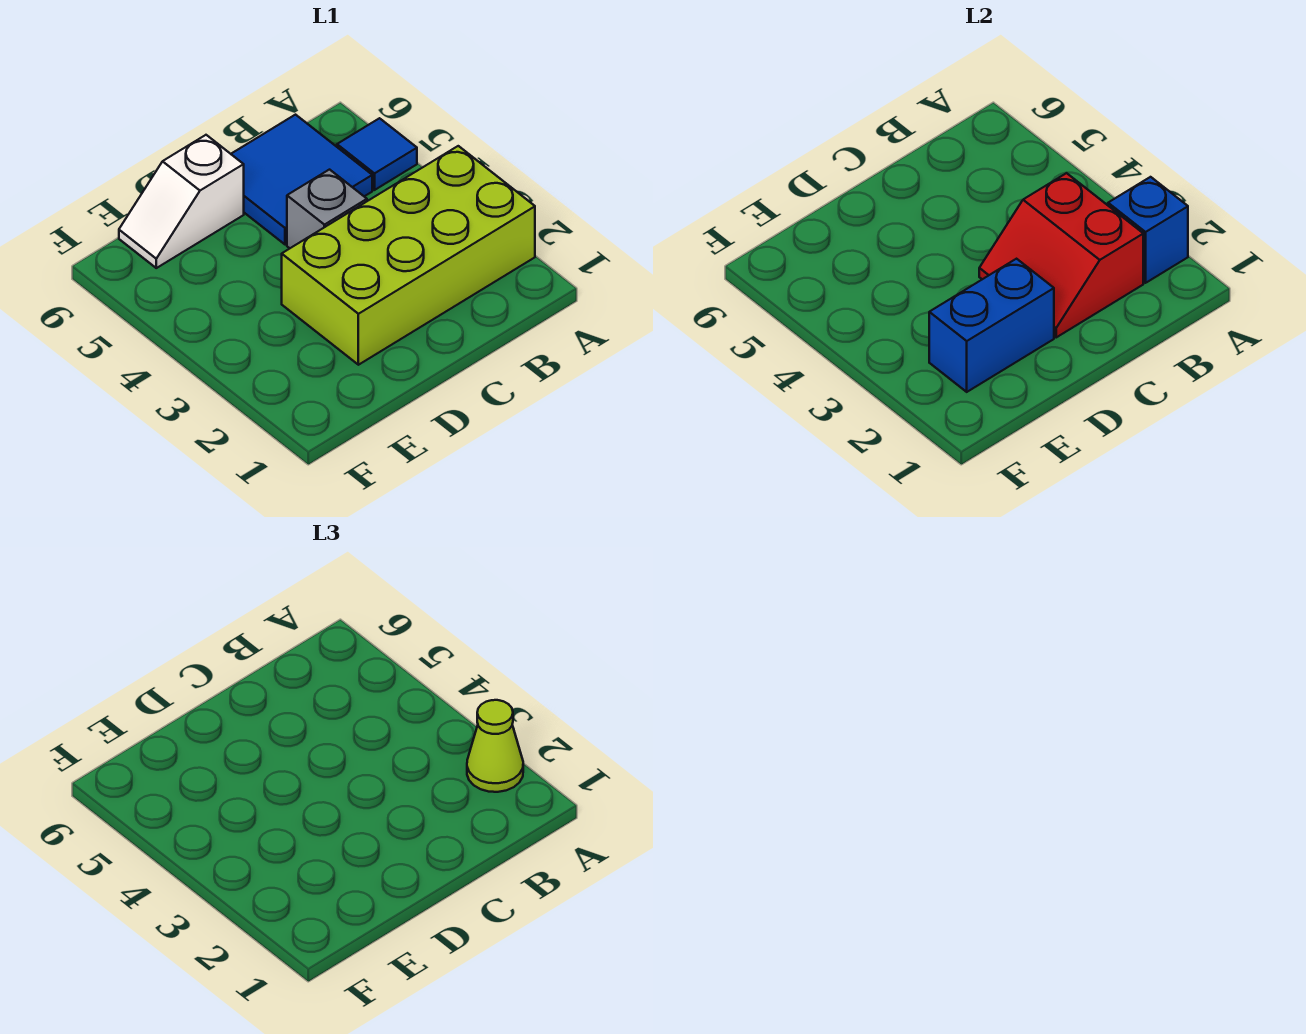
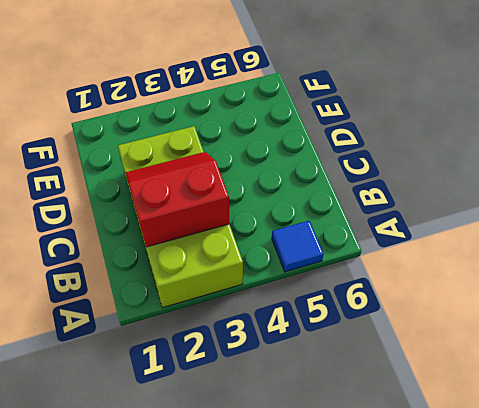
none -> blue 2x2 tile [231,115,372,245]
none -> grey 1x1 brick [287,170,367,248]

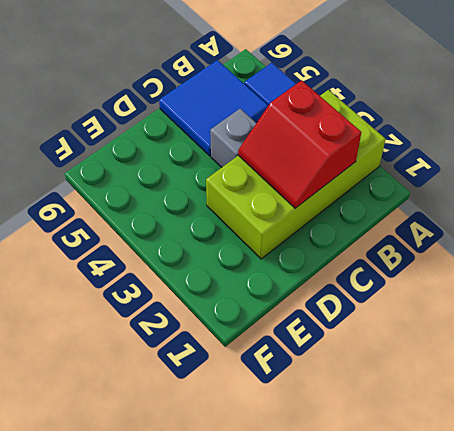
none -> white 1x2 slope [119,135,244,268]
none -> blue 1x1 brick [1108,177,1188,283]

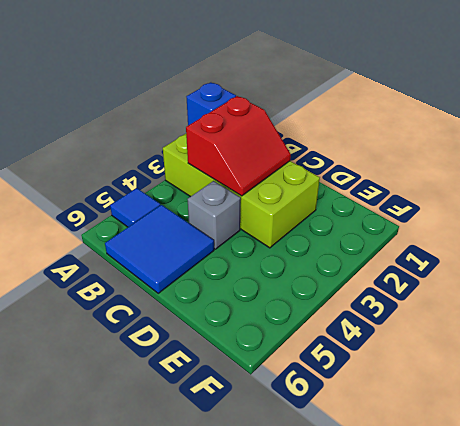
none -> white 1x2 slope [119,135,244,268]
none -> blue 1x2 brick [929,259,1054,392]

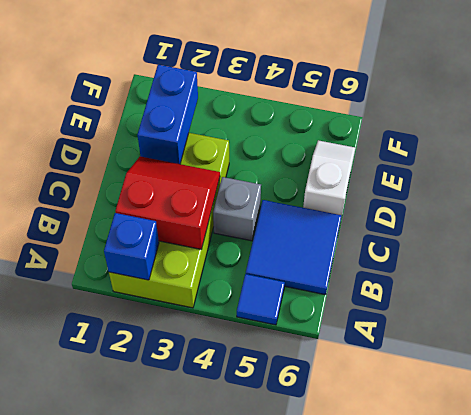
none -> lime 1x1 cone [467,700,523,792]

